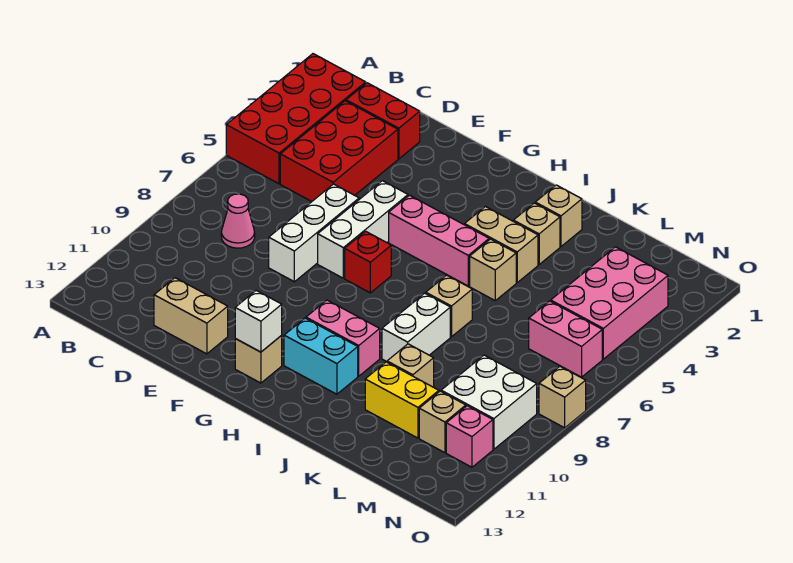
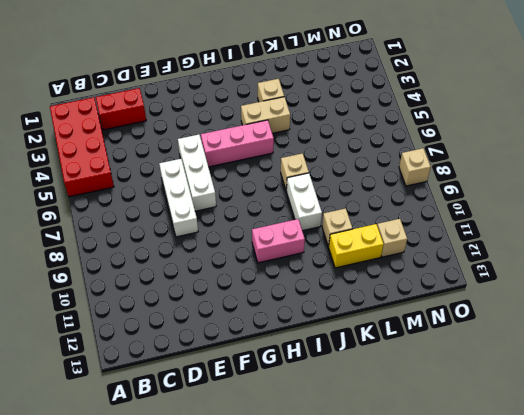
none -> red 2x3 brick [280,101,398,201]
none -> pink 1x1 cone [221,194,255,248]
none -> tan 1x2 brick [154,278,228,354]

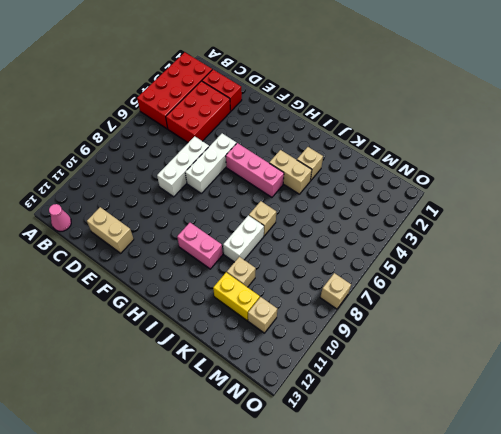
pink 1x1 cone [49,204,71,231] -> pink 1x1 cone moved to [221,194,255,248]
none -> red 1x1 brick [345,231,391,293]
none -> tan 1x1 brick [235,336,282,383]
none -> cyan 1x2 brick [284,318,358,394]

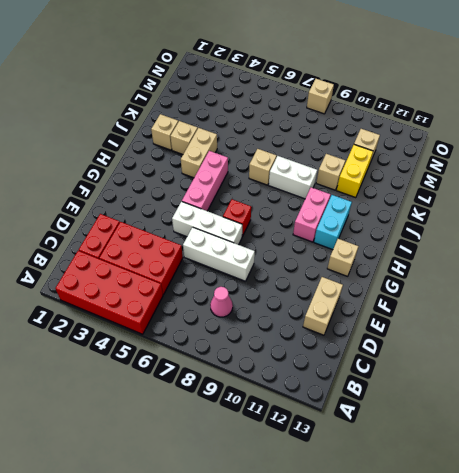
none -> tan 1x1 brick [470,239,516,300]
none -> pink 2x3 brick [551,247,668,359]
none -> pink 1x2 brick [529,301,602,377]

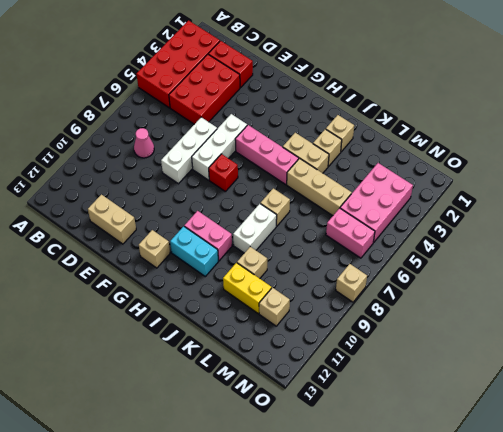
tan 1x3 brick [287,158,352,216] -> tan 1x1 brick [470,239,516,300]
none -> white 2x2 brick [441,355,537,449]
none -> pink 1x1 brick [446,406,493,467]
none -> white 1x1 brick [235,291,282,352]

